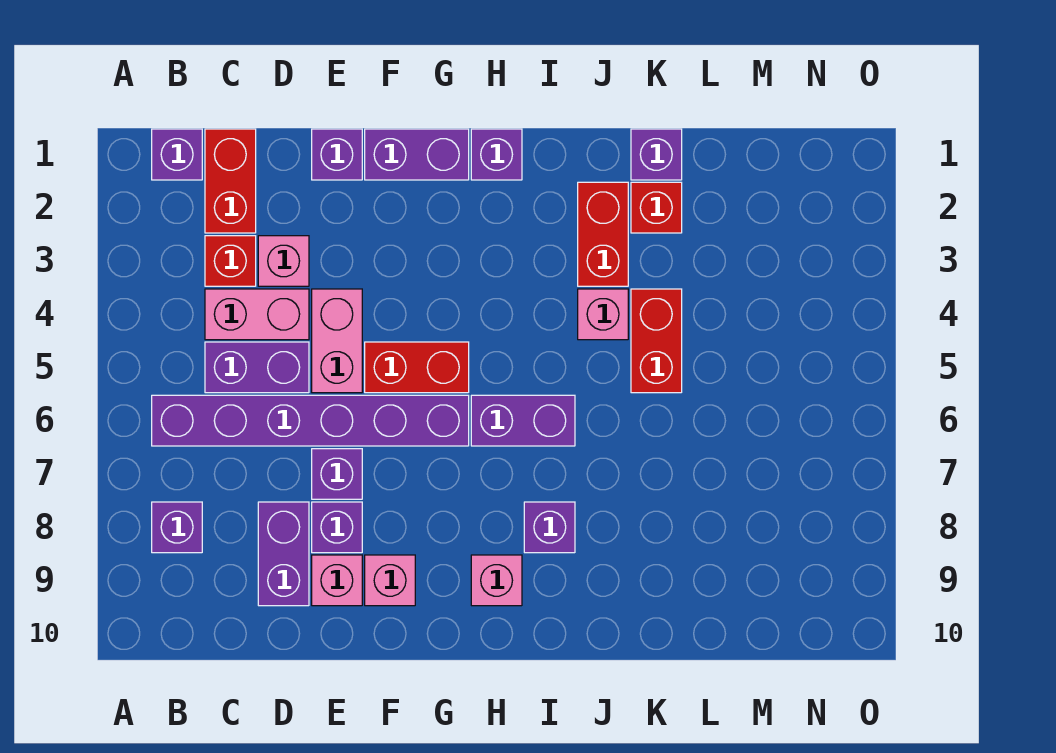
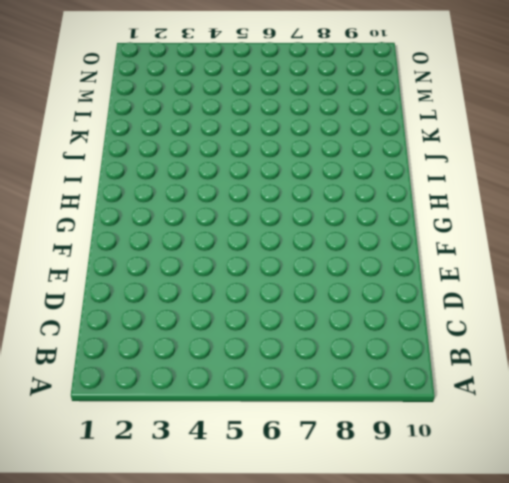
none -> purple 1x1 brick [152,129,202,180]
none -> purple 1x6 brick [152,395,469,446]
none -> purple 1x1 brick [152,502,202,553]

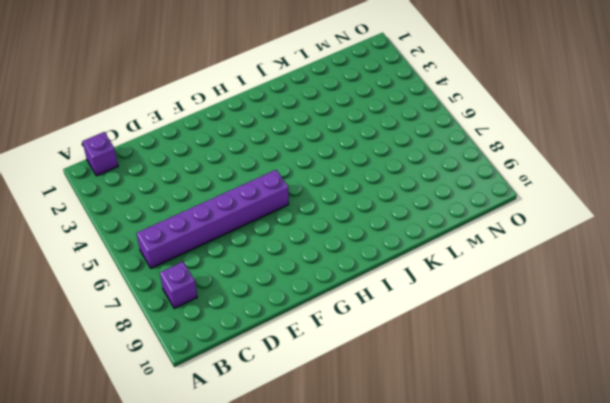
none -> red 1x2 brick [205,129,256,233]
none -> red 1x1 brick [205,236,256,286]
none -> pink 1x2 brick [205,289,309,340]

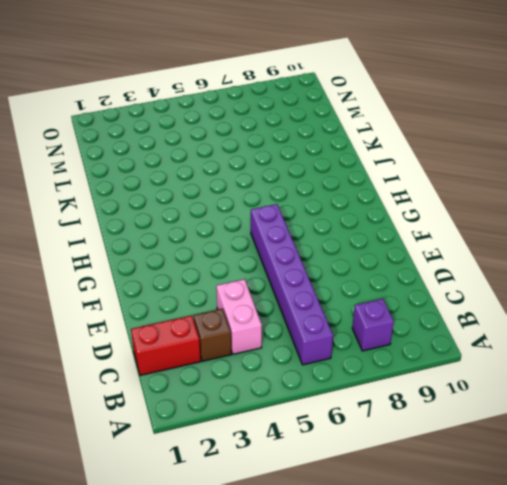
brown 1x1 brick [193,309,231,361] -> red 1x1 brick [205,236,256,286]
none -> purple 1x1 brick [152,129,202,180]
none -> purple 1x2 brick [205,342,309,393]
none -> pink 1x1 brick [258,236,309,286]

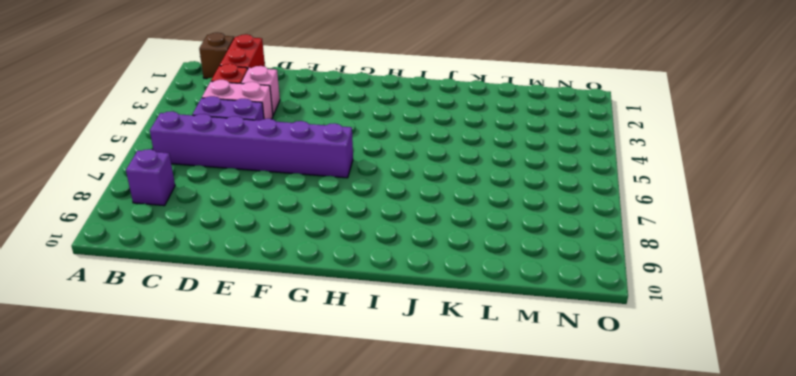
brown 1x1 brick [199,33,234,79] -> purple 1x1 brick [152,129,202,180]
none -> purple 1x2 brick [258,502,309,606]
none -> purple 1x1 brick [312,129,362,180]
none -> pink 1x2 brick [312,289,362,393]

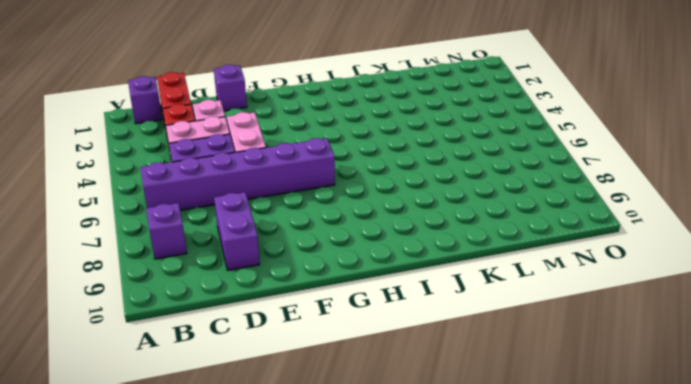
none -> purple 1x1 brick [312,449,362,499]
none -> purple 1x1 brick [312,502,362,553]
none -> pink 1x1 brick [312,555,362,606]

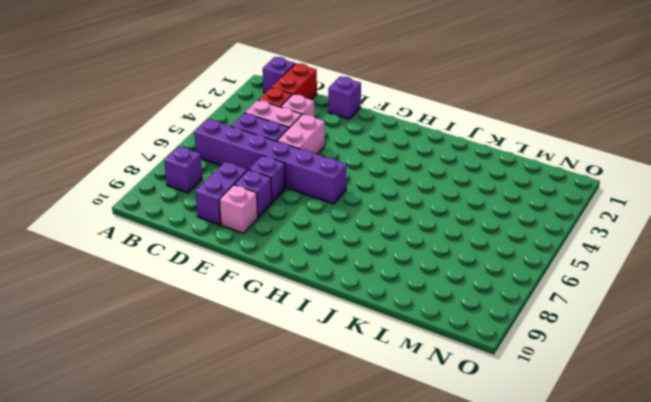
none -> purple 1x2 brick [365,129,469,180]
none -> red 1x2 brick [365,342,469,393]
none -> pink 1x1 brick [365,555,415,606]

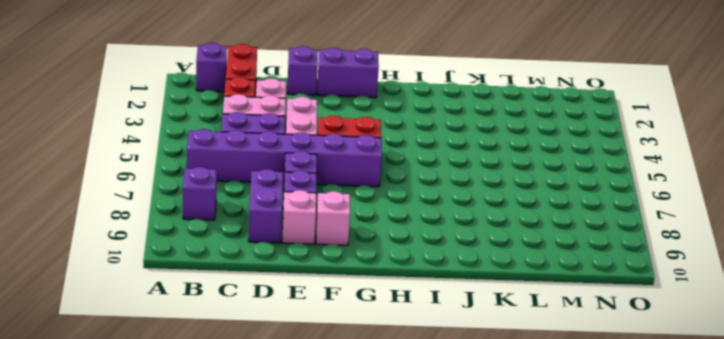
none -> purple 1x1 brick [471,129,522,180]
none -> purple 1x2 brick [471,395,575,446]
none -> pink 1x1 brick [471,555,522,606]

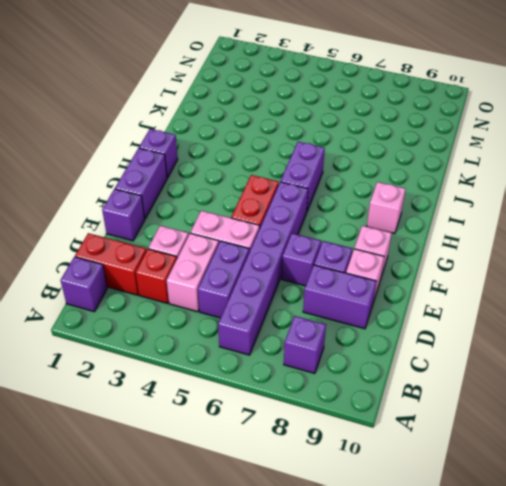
none -> purple 1x1 brick [524,502,575,553]
none -> red 1x2 brick [578,182,628,286]
none -> pink 1x1 brick [578,289,628,340]

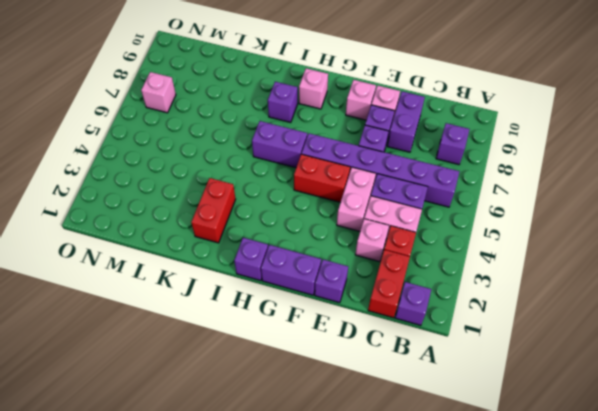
pink 1x1 brick [141,72,176,113] -> pink 1x1 brick moved to [578,289,628,340]
none -> purple 1x1 brick [631,129,682,180]
none -> red 1x1 brick [631,182,682,233]
none -> red 1x2 brick [631,289,682,393]

